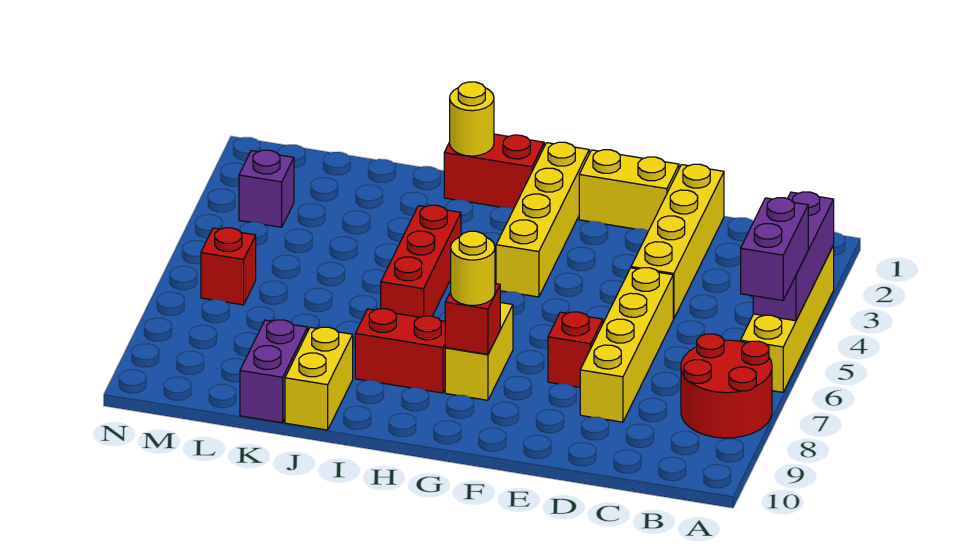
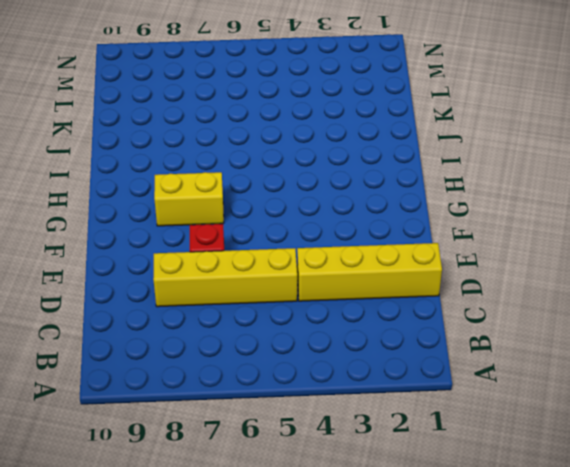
none -> yellow 1x4 brick [741,246,834,392]
none -> red 2x2 round brick [681,334,772,438]
none -> yellow 1x2 brick [579,150,679,231]

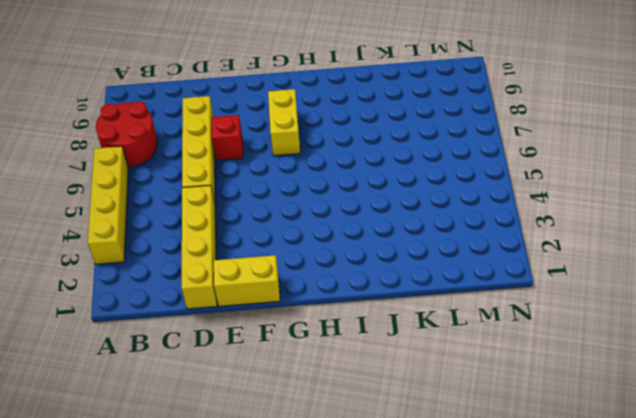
none -> yellow 1x4 brick [496,142,589,297]
none -> red 1x2 brick [444,134,544,209]
none -> red 1x2 brick [355,309,445,393]

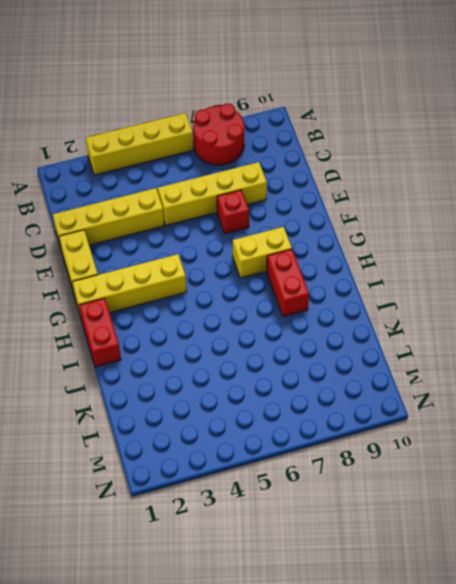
none -> red 1x3 brick [381,205,461,317]
none -> yellow 1x2 brick [285,327,353,430]
none -> purple 1x2 brick [240,320,308,423]

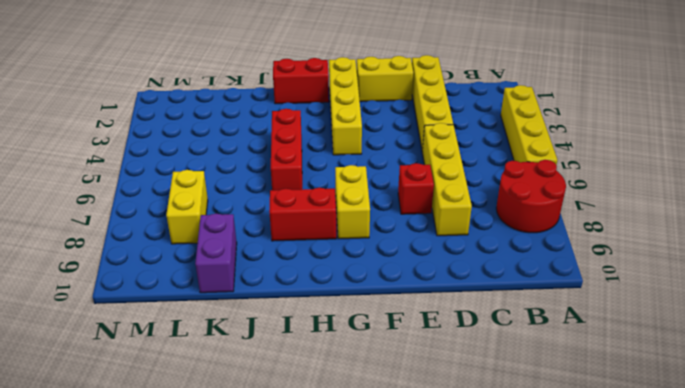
yellow 1x2 brick [166,170,208,244] -> yellow 1x2 brick moved to [285,327,353,430]
none -> purple 1x1 brick [239,150,294,227]
none -> red 1x1 brick [201,228,256,305]
none -> purple 1x3 brick [753,192,834,321]

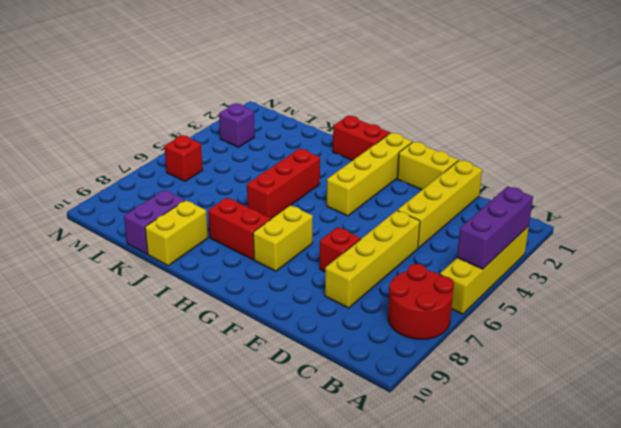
none -> red 1x1 brick [445,284,500,354]
none -> yellow 1x1 round brick [450,82,494,156]
none -> purple 1x2 brick [741,198,808,301]

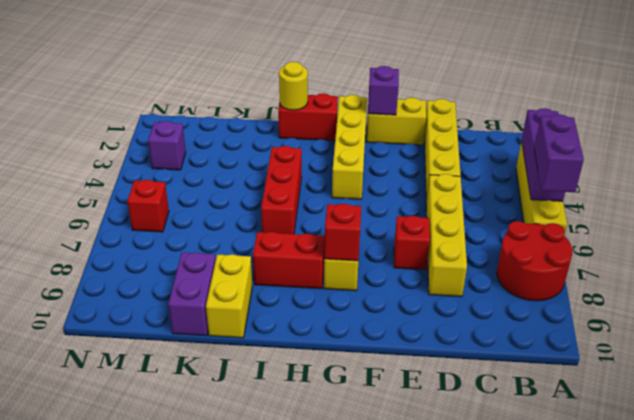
purple 1x1 brick [368,66,399,115] -> none
none -> yellow 1x1 round brick [451,231,495,306]

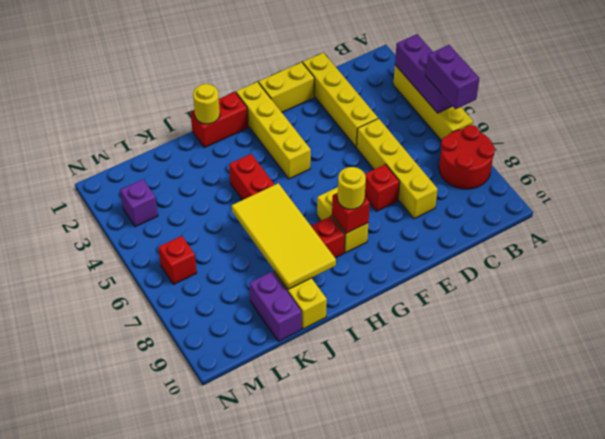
yellow 2x4 tile [232,183,336,289] -> none

